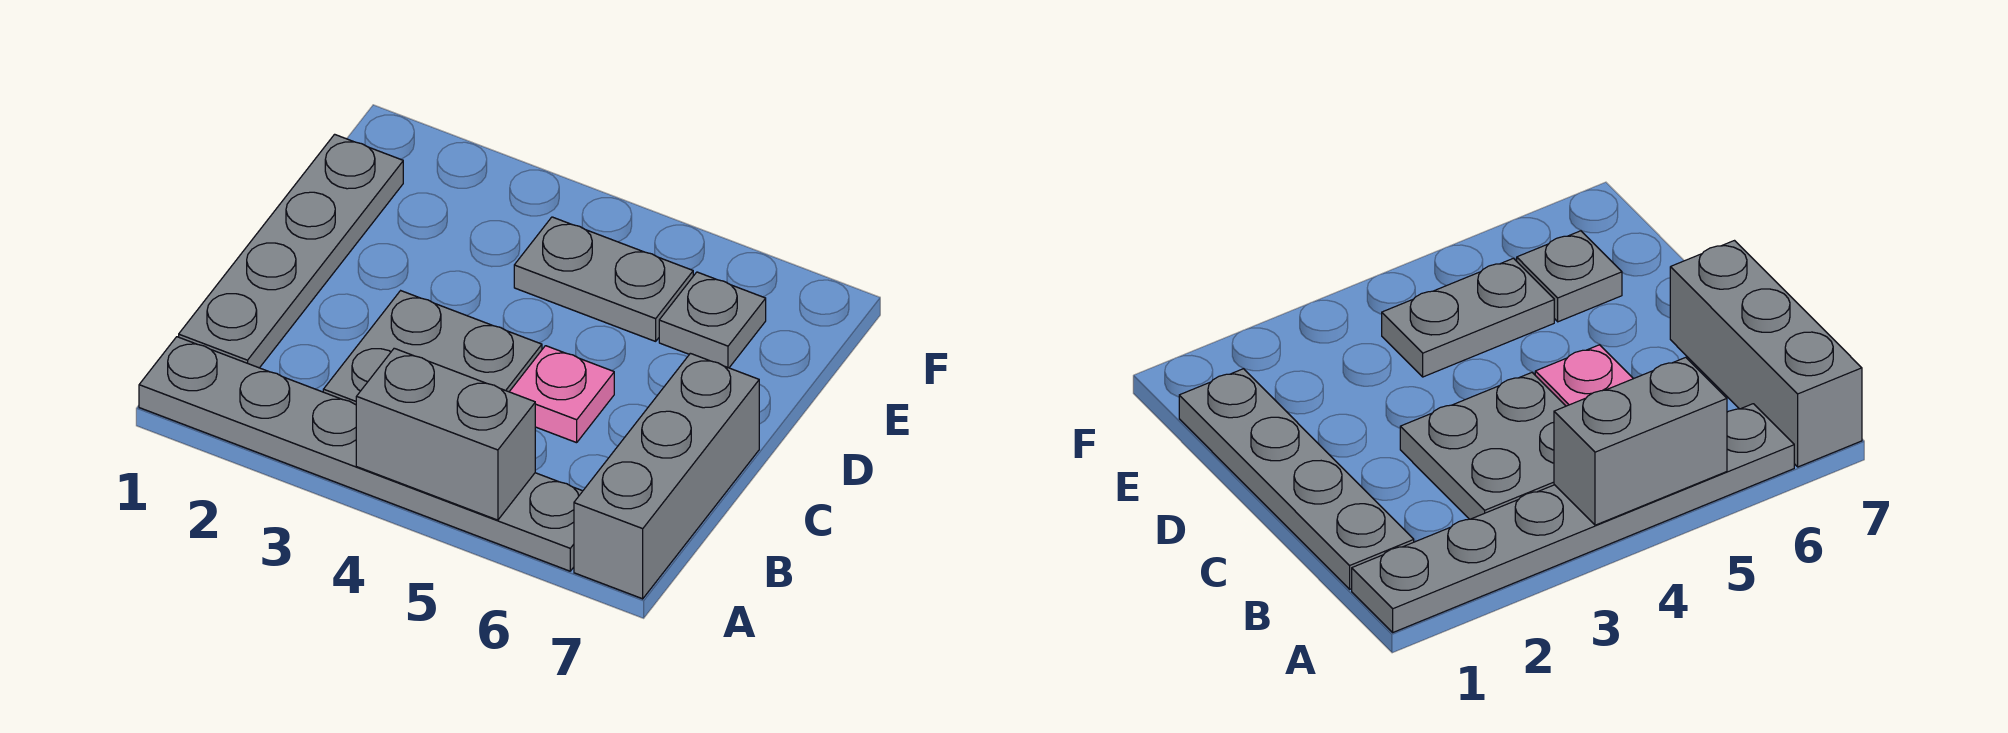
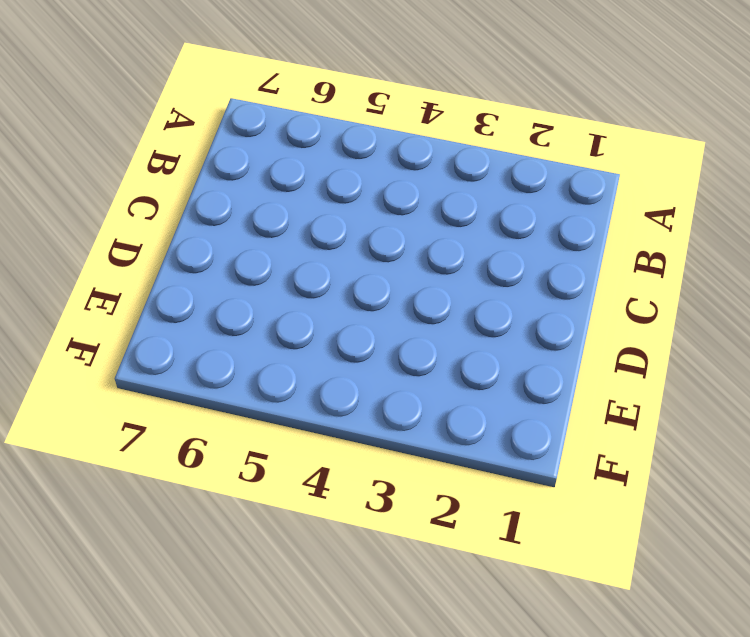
none -> grey 1x6 plate [139,337,582,571]
none -> grey 1x3 brick [574,353,759,599]

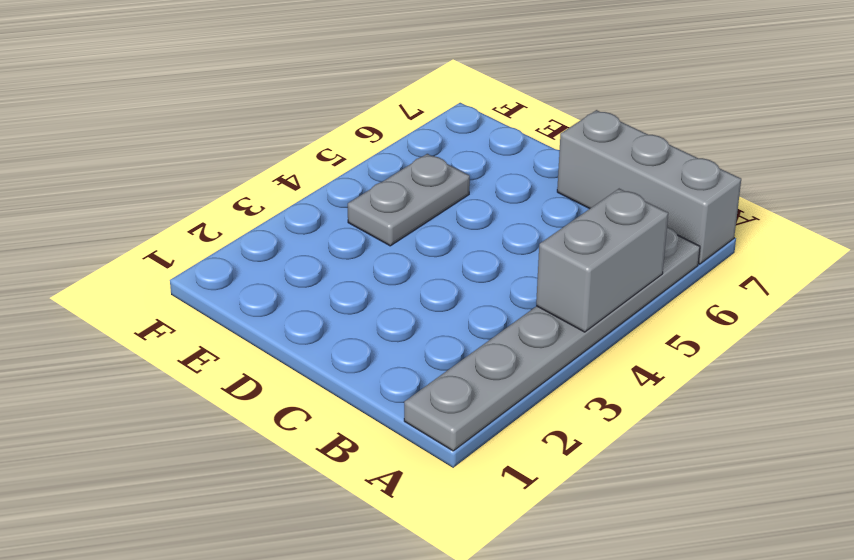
none -> grey 1x4 plate [179,134,403,368]
none -> grey 2x2 plate [323,291,542,405]

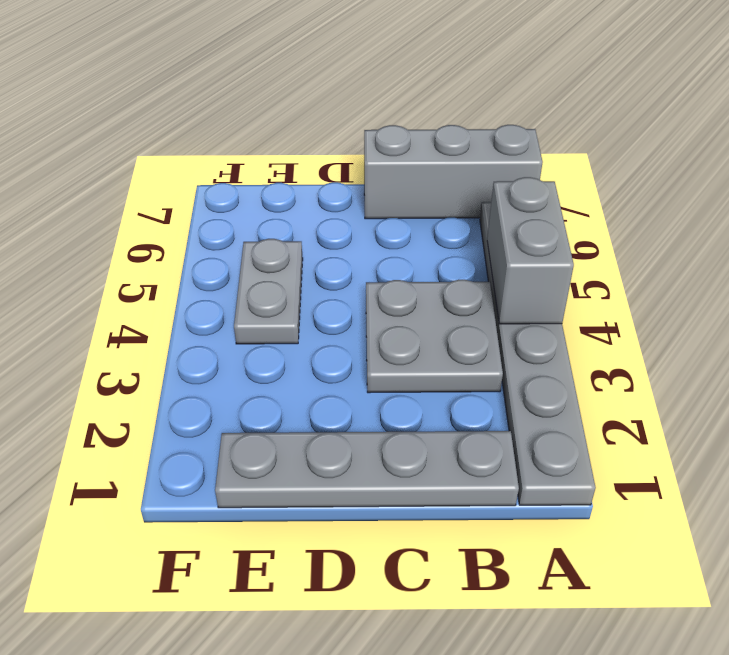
none -> pink 1x1 plate [510,346,614,443]
none -> grey 1x1 plate [659,272,766,368]

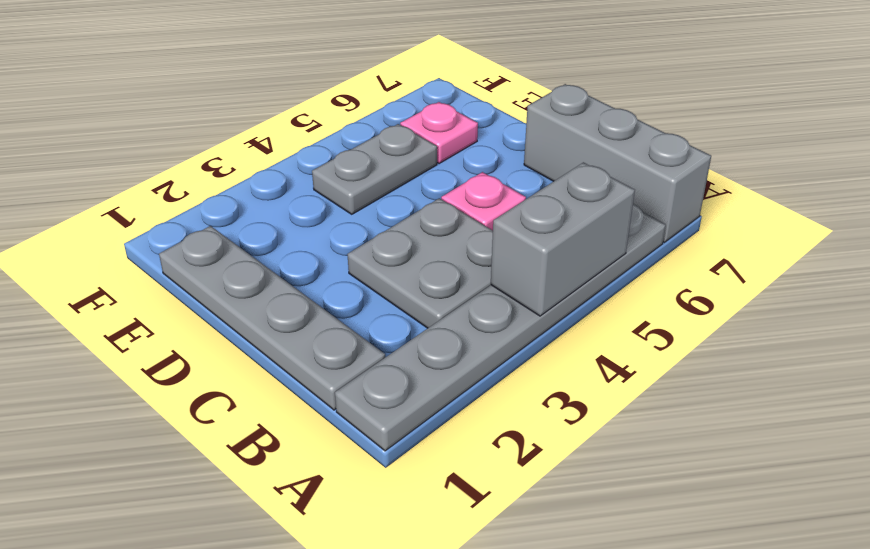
pink 1x1 plate [400,102,478,164] -> grey 1x1 plate [659,272,766,368]

